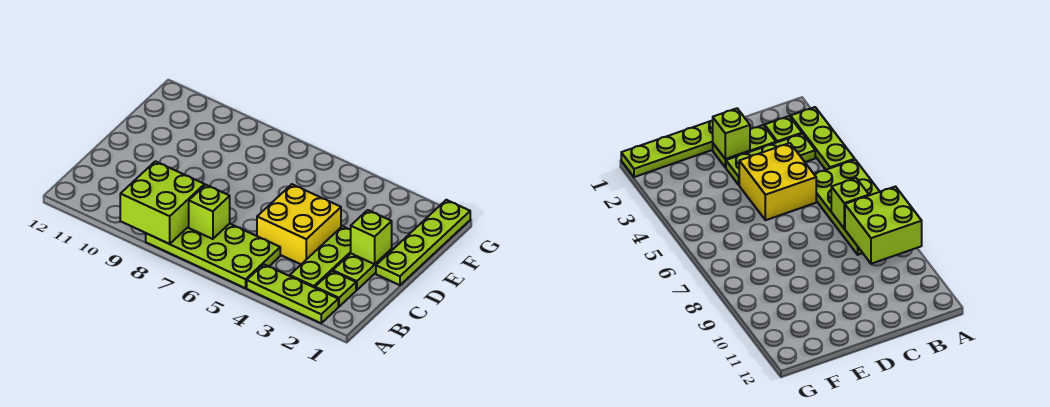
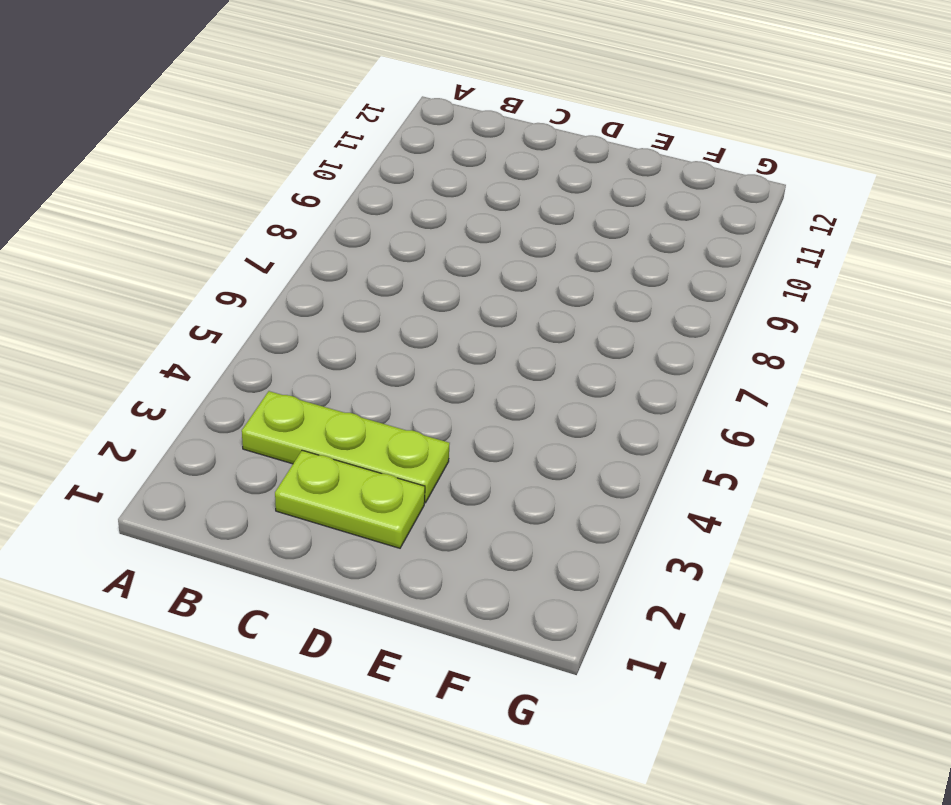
none -> lime 1x3 plate [247,264,338,323]
none -> lime 2x4 plate [146,224,280,288]

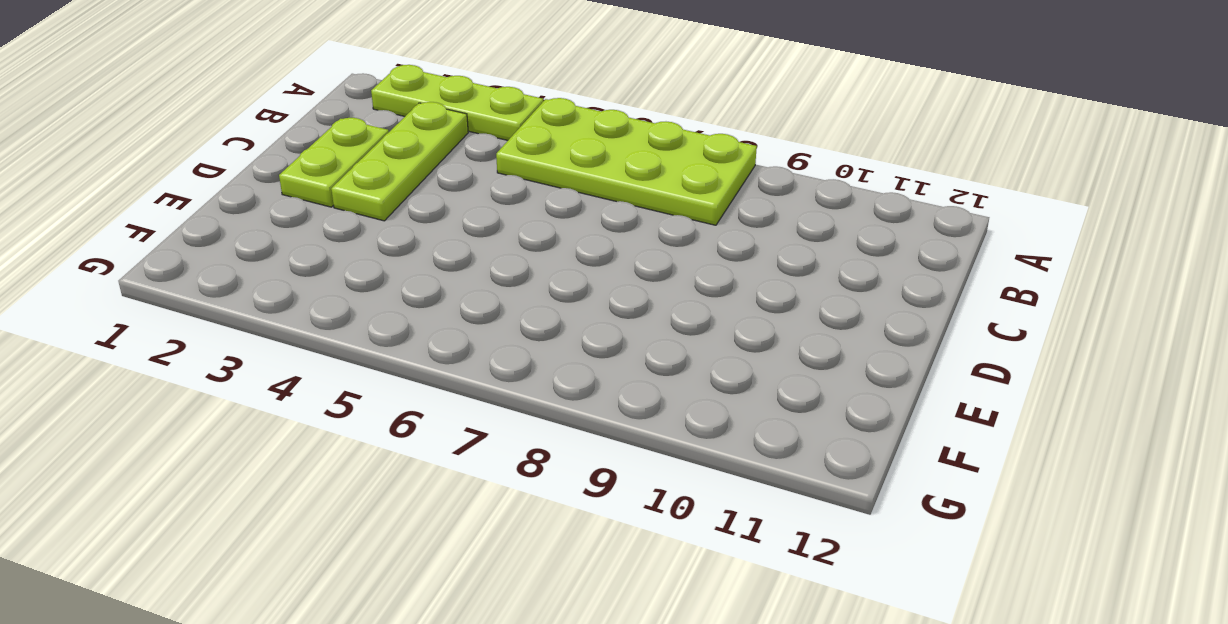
none -> lime 1x1 plate [315,271,356,307]
none -> yellow 2x2 brick [257,184,341,264]

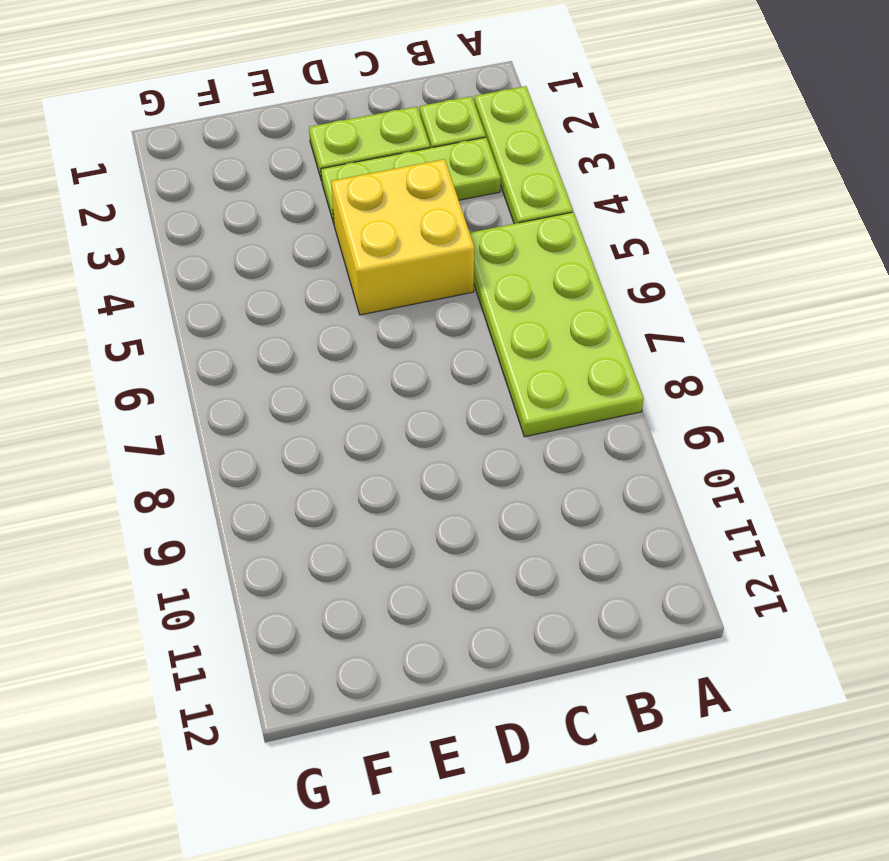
none -> lime 1x4 plate [376,200,470,285]
none -> lime 2x2 brick [120,161,205,244]

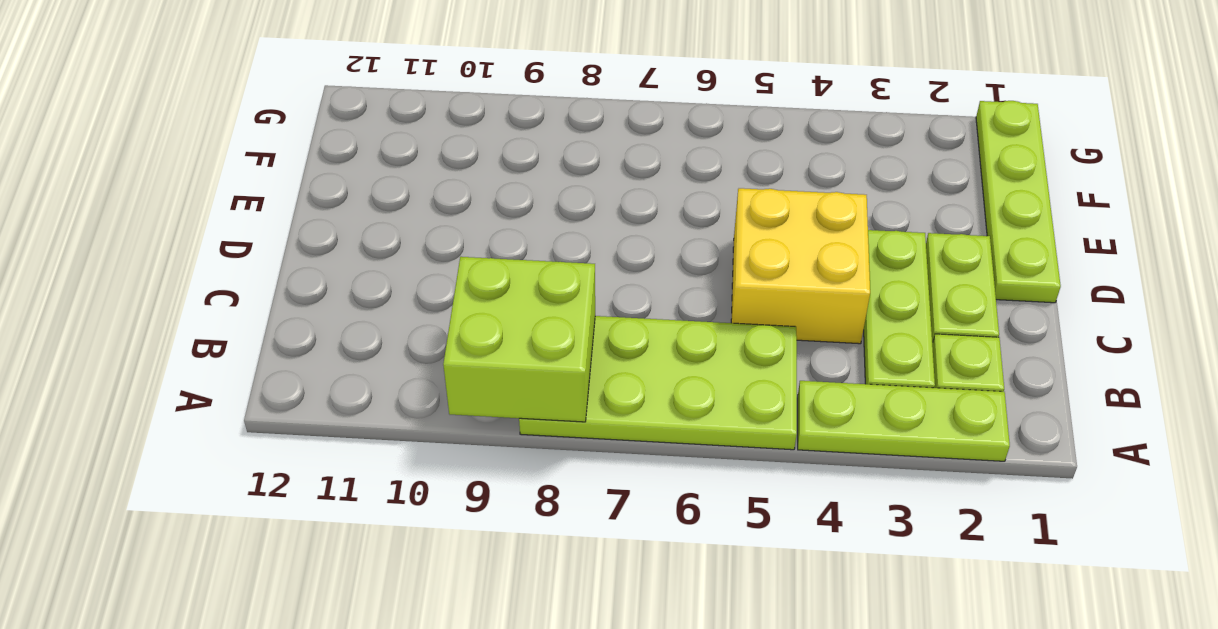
none -> lime 1x1 brick [189,185,230,239]
none -> lime 1x1 brick [351,210,392,264]

